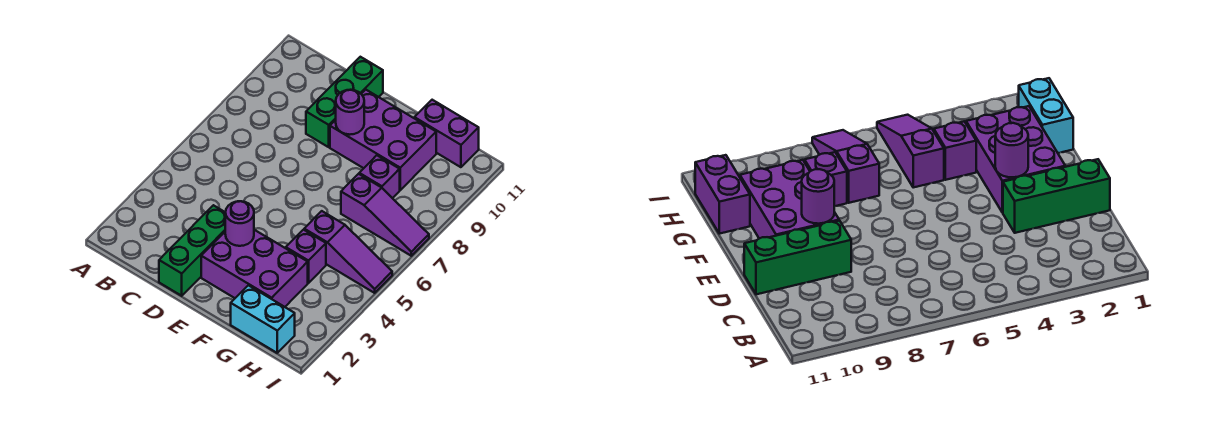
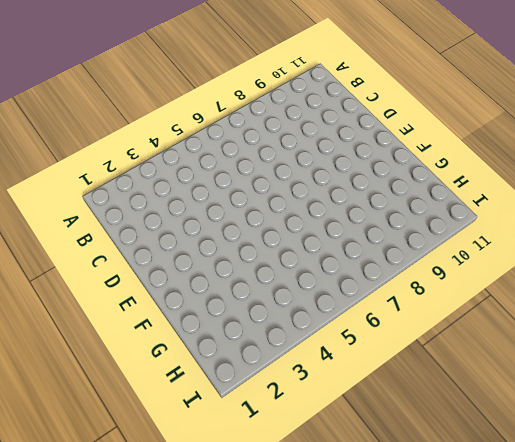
none -> green 1x3 brick [159,205,225,296]
none -> green 1x3 brick [306,57,383,147]
none -> purple 2x3 brick [201,230,308,307]

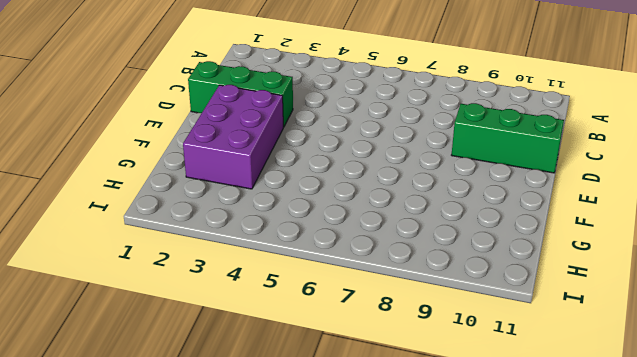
none -> purple 2x3 brick [330,90,436,190]
none -> cyan 1x2 brick [231,285,295,353]
none -> purple 1x1 brick [286,230,326,283]

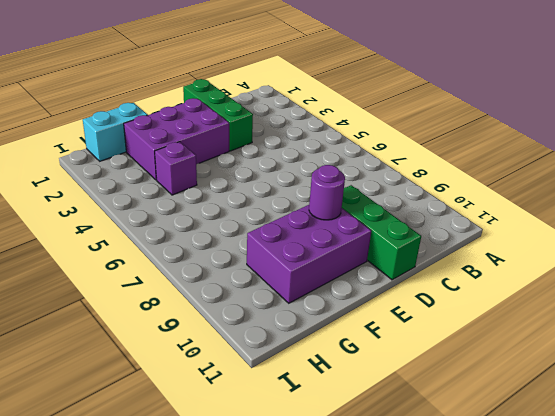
none -> purple 1x3 slope [304,211,392,293]
none -> purple 1x3 slope [341,174,429,256]
none -> purple 1x1 brick [359,155,400,198]

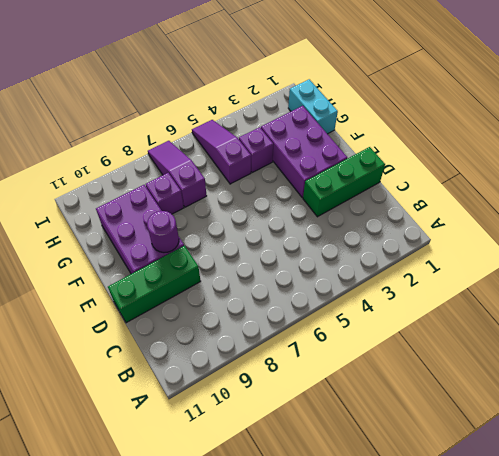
none -> purple 1x2 brick [414,100,479,167]
none -> purple 1x1 round brick [225,201,254,246]

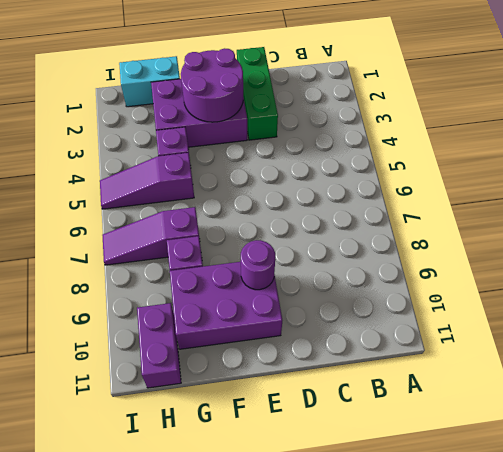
purple 2x2 round brick [181,48,243,122] -> purple 1x1 round brick [225,201,254,246]
purple 1x2 brick [137,303,181,388] -> purple 1x2 brick turned to [414,100,479,167]
none -> green 1x3 brick [306,57,383,147]

